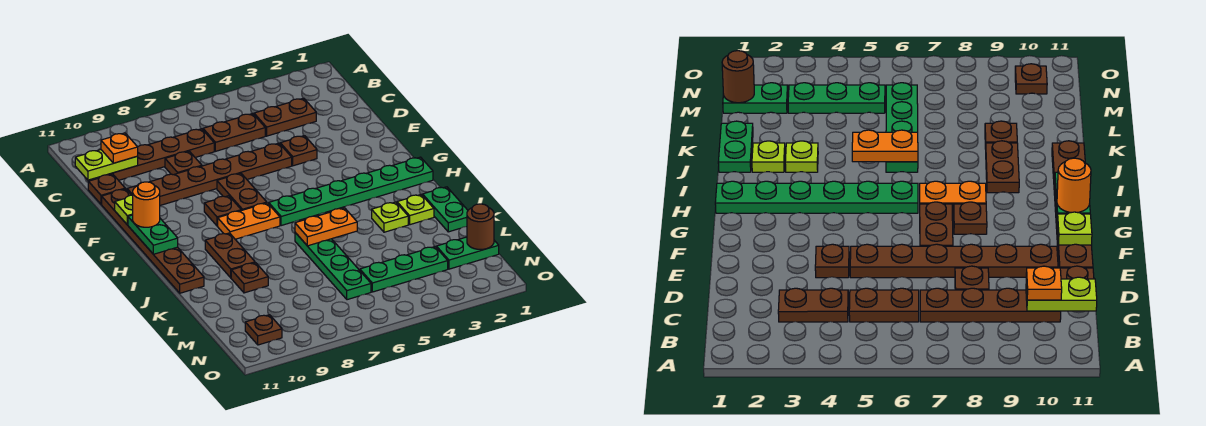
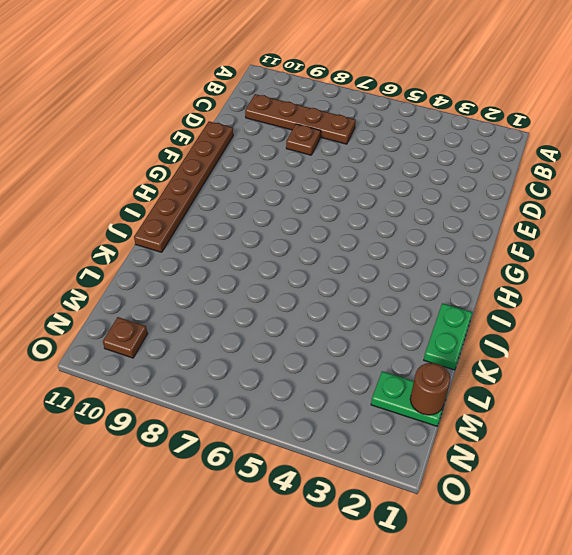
none -> brown 1x2 plate [254,98,316,136]
none -> brown 1x2 plate [203,114,265,151]
none -> brown 1x1 plate [88,174,125,204]

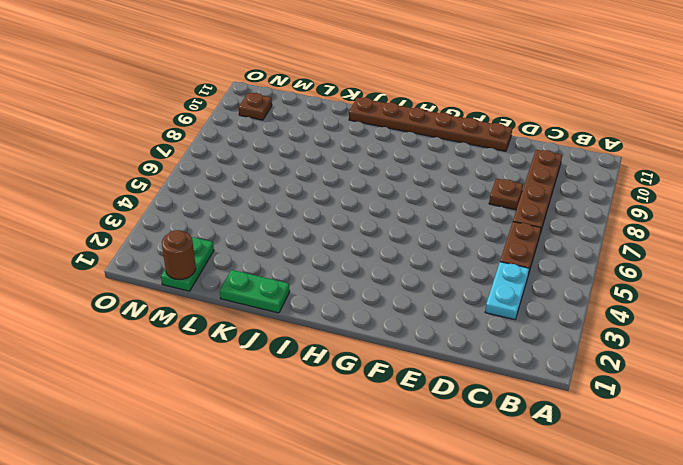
cyan 1x2 plate [485,262,529,320] -> brown 1x2 plate [254,98,316,136]
none -> brown 1x1 plate [88,174,125,204]
none -> brown 1x1 plate [280,136,317,166]
none -> brown 1x6 plate [127,143,292,205]

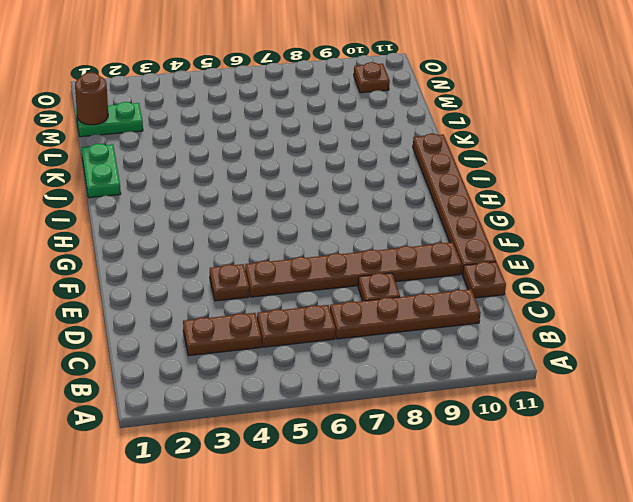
none -> brown 1x2 plate [217,173,267,210]
none -> brown 1x1 plate [204,196,241,226]
none -> green 1x6 plate [269,157,433,226]

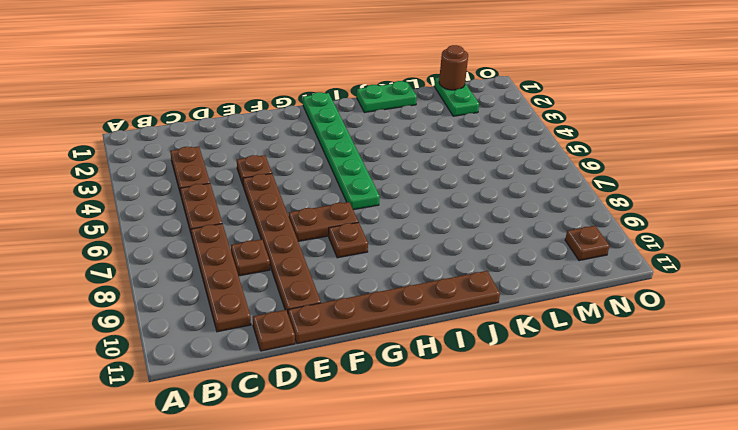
none -> orange 1x2 plate [218,203,280,239]
none -> brown 1x2 plate [205,233,255,278]
none -> lime 1x1 plate [397,195,434,225]

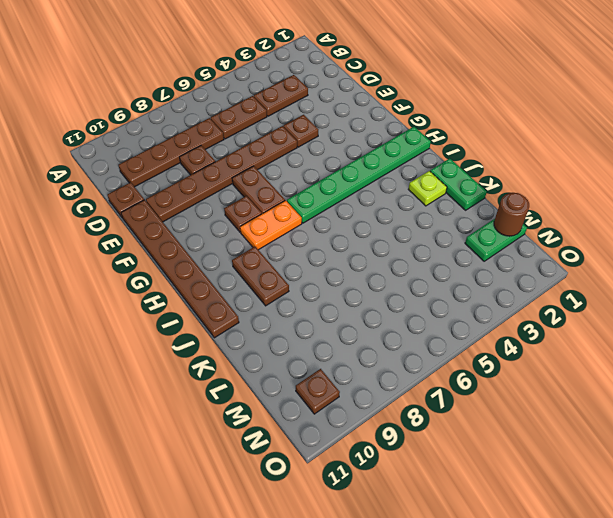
none -> lime 1x1 plate [372,202,408,232]
none -> green 1x4 plate [295,233,371,300]
none -> brown 1x1 plate [231,263,268,293]

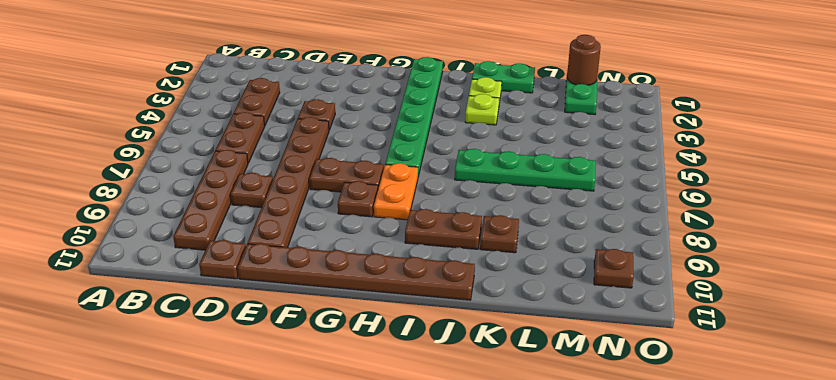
none -> green 1x3 plate [360,247,448,292]
none -> lime 1x2 plate [75,150,138,180]
none -> lime 1x1 plate [115,195,133,225]

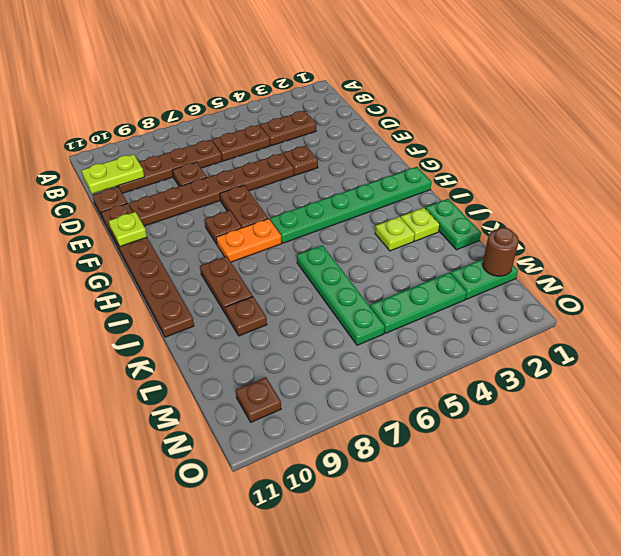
none -> green 1x2 plate [128,215,178,254]
none -> orange 1x2 plate [295,208,357,246]
none -> orange 1x1 plate [101,133,138,163]

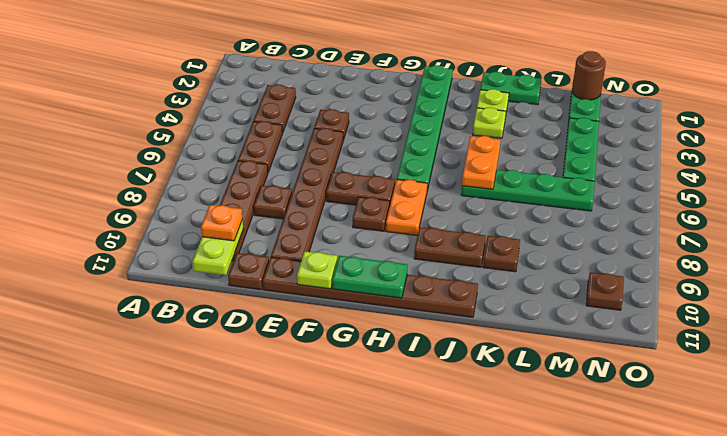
none -> orange 1x1 round brick [133,182,160,227]

